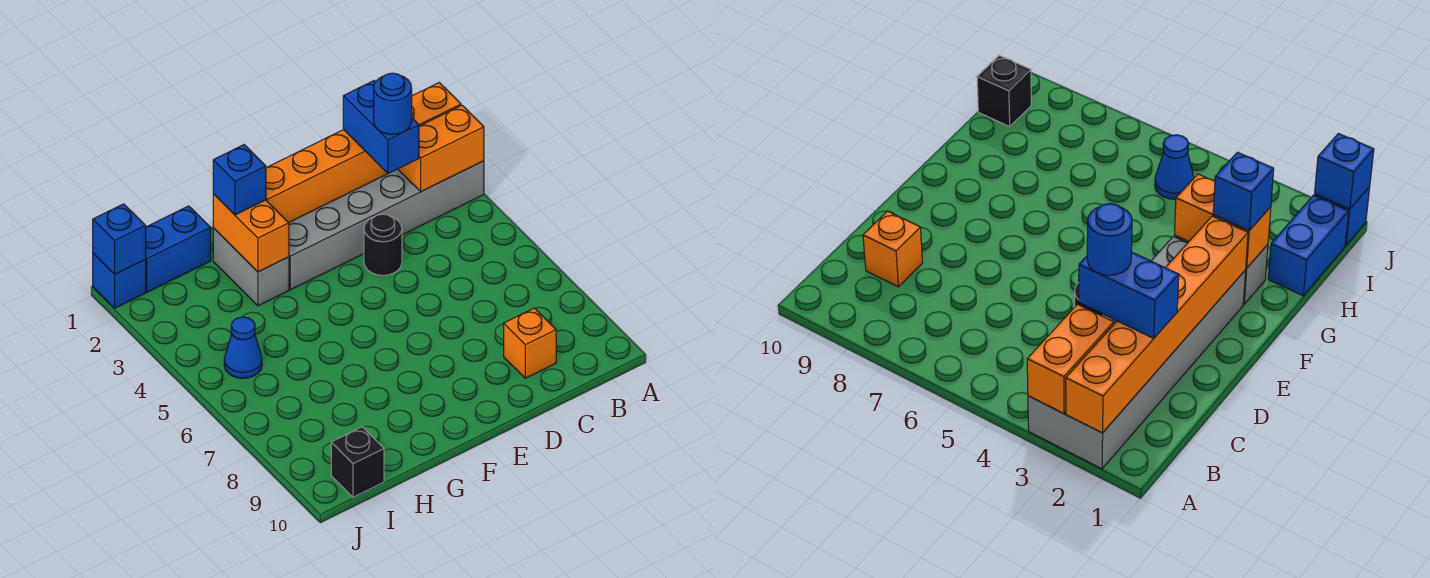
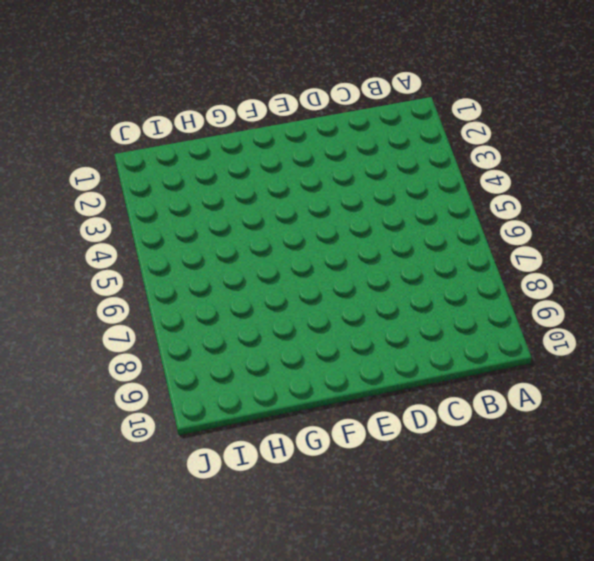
none -> grey 2x6 brick [289,161,484,290]
none -> orange 1x1 brick [504,308,556,378]
none -> black 1x1 round brick [364,214,402,275]

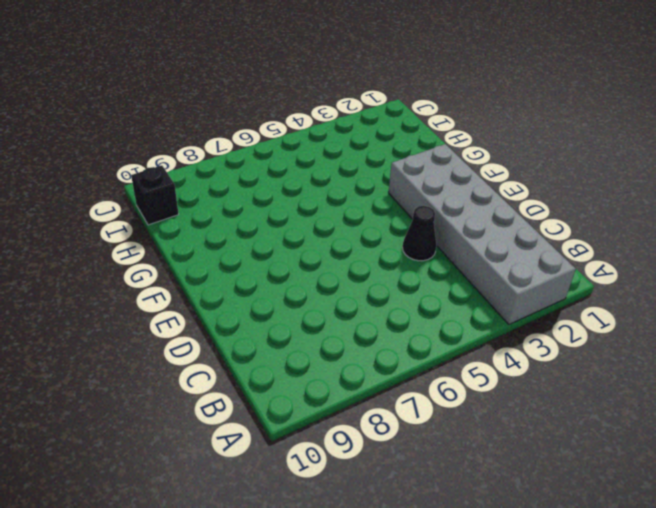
black 1x1 cone [403,206,437,261] -> black 1x1 round brick [364,214,402,275]
none -> orange 1x1 brick [504,308,556,378]
none -> grey 1x2 brick [213,228,289,306]
none -> blue 1x2 brick [145,206,211,292]

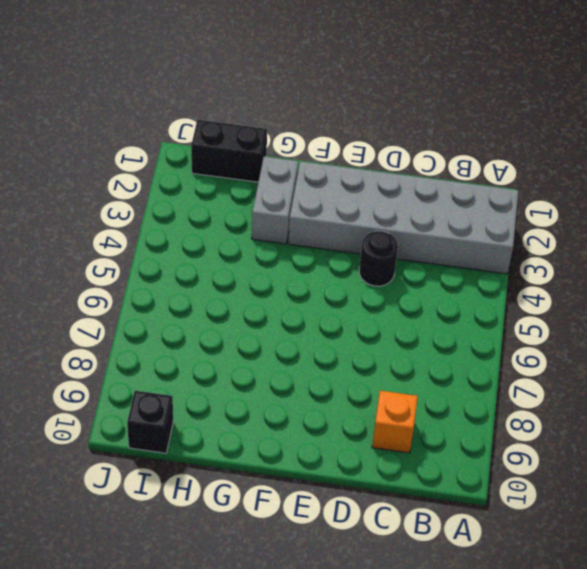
black 1x2 brick [191,120,267,182] -> blue 1x2 brick [145,206,211,292]
none -> blue 1x1 cone [224,317,262,378]
none -> blue 1x1 brick [93,253,146,308]
none -> orange 1x6 brick [266,83,461,223]

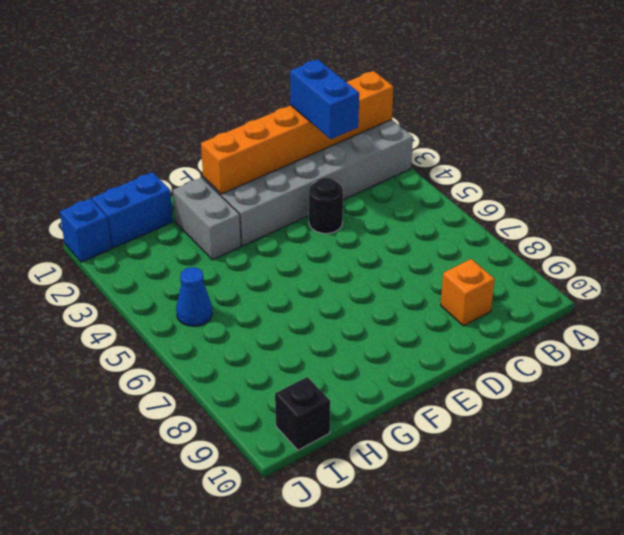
none -> orange 1x2 brick [399,105,484,192]
none -> orange 1x2 brick [213,194,289,272]
none -> blue 1x1 brick [93,204,146,274]

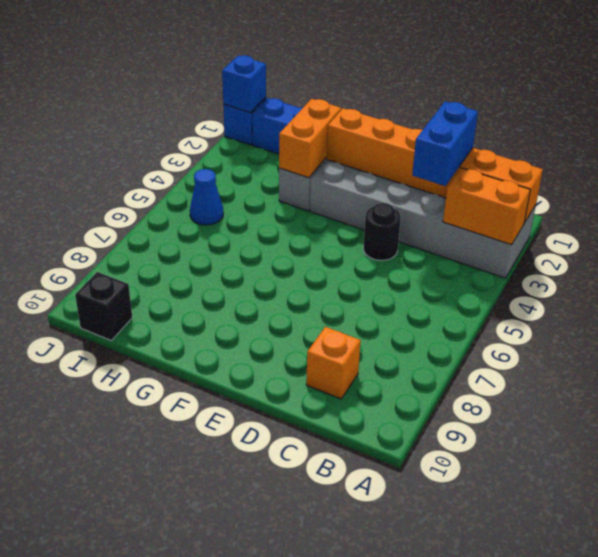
none -> blue 1x1 brick [213,145,266,215]
none -> blue 1x1 round brick [374,73,412,134]

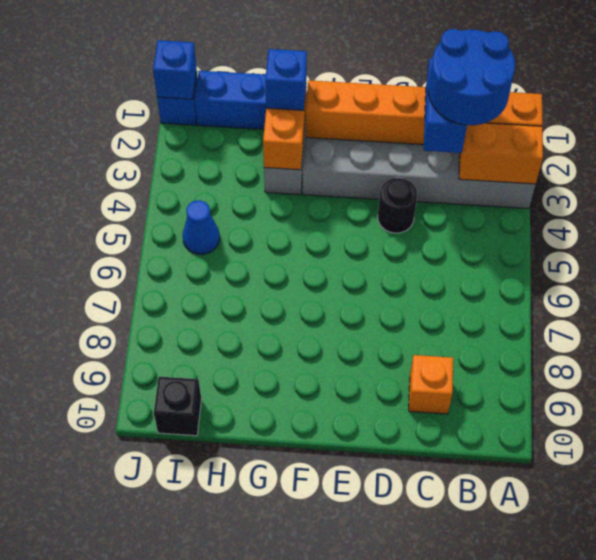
blue 2x2 round brick [429,29,515,125] -> blue 1x1 round brick [374,73,412,134]

